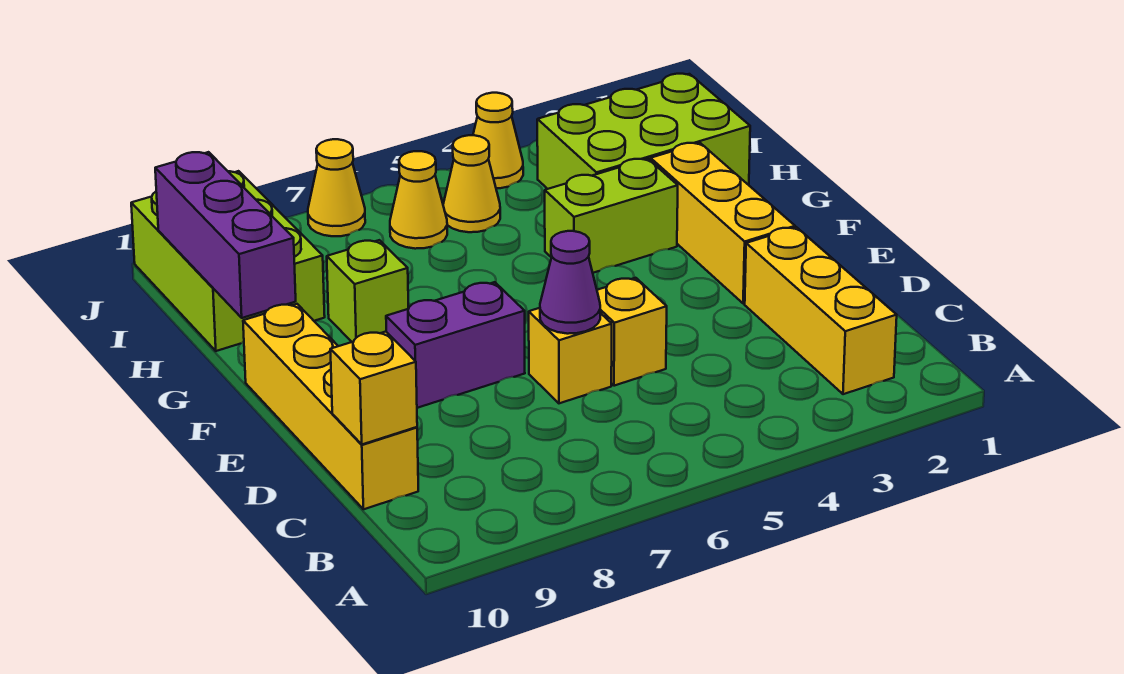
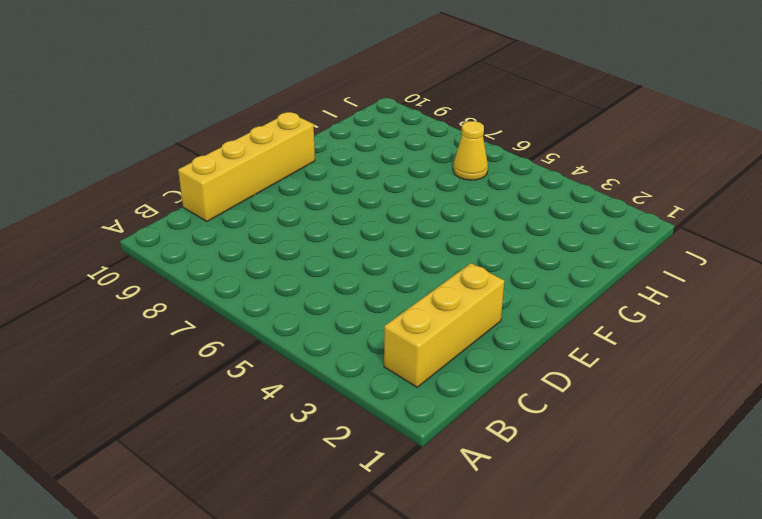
none -> yellow 1x1 brick [597,278,667,386]
none -> yellow 1x1 brick [529,308,612,403]
none -> yellow 1x3 brick [651,143,795,304]

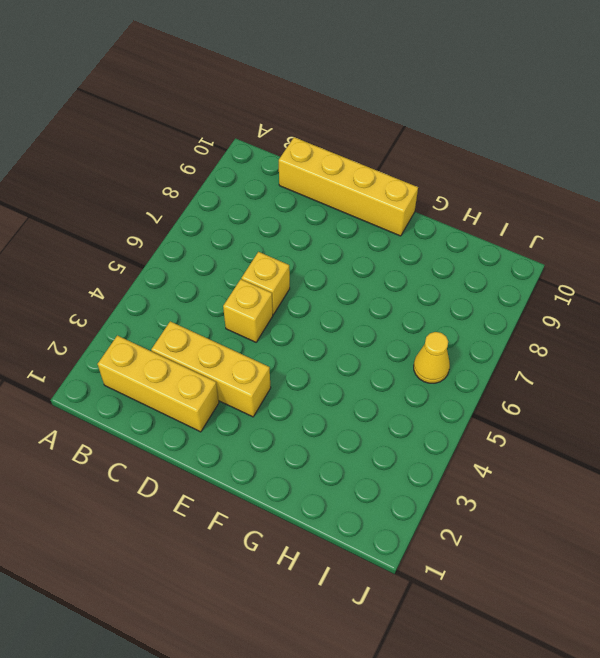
yellow 1x3 brick [151,321,271,417] -> yellow 1x3 brick moved to [651,143,795,304]
none -> purple 1x2 brick [386,282,525,408]
none -> lime 1x2 brick [545,159,678,273]
none -> lime 1x1 brick [327,240,409,342]

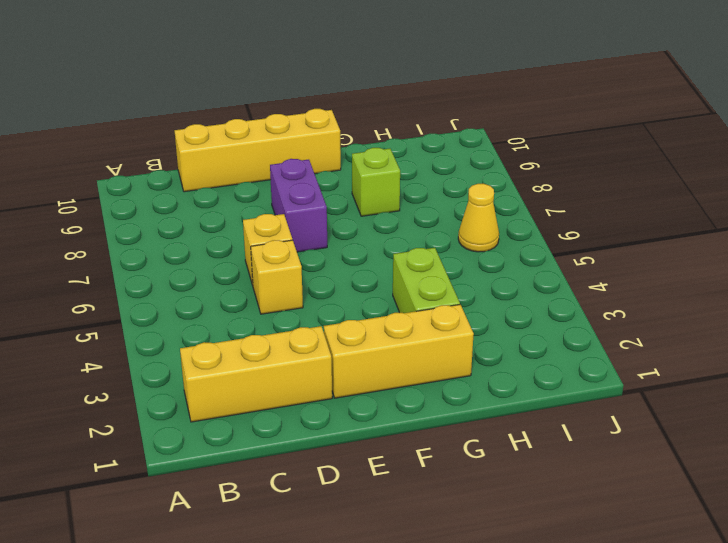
none -> lime 2x3 brick [537,74,750,189]
none -> lime 2x3 brick [131,171,325,351]
none -> yellow 1x1 cone [443,135,500,232]

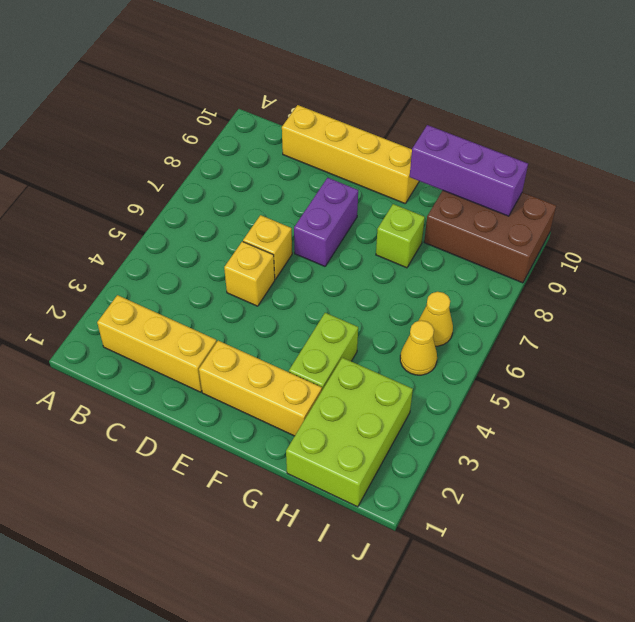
brown 2x3 brick [424,191,556,283] -> lime 2x3 brick [131,171,325,351]
none -> yellow 1x1 cone [473,93,523,188]
none -> yellow 1x1 cone [308,139,365,236]
none -> yellow 1x1 brick [330,332,417,444]

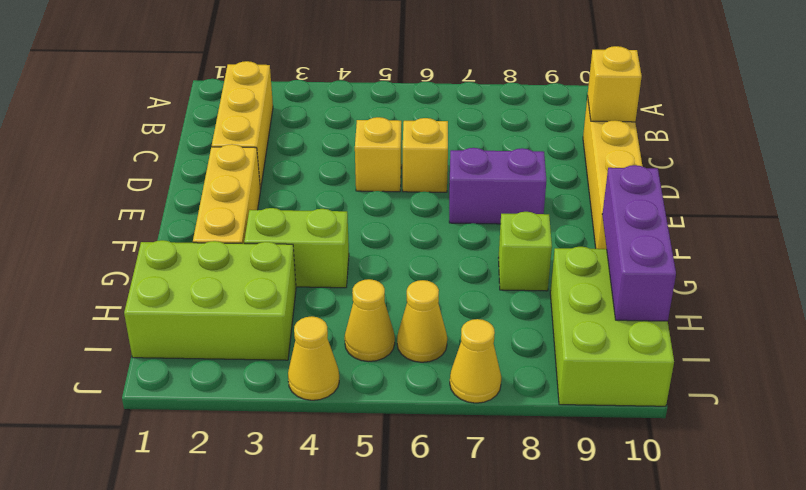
none -> purple 1x1 cone [540,231,600,334]

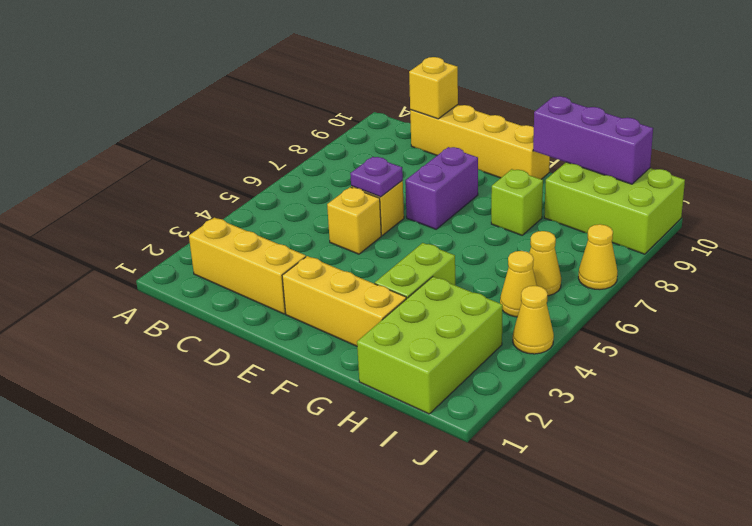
purple 1x1 plate [350,157,403,197] -> purple 1x1 cone [540,231,600,334]

